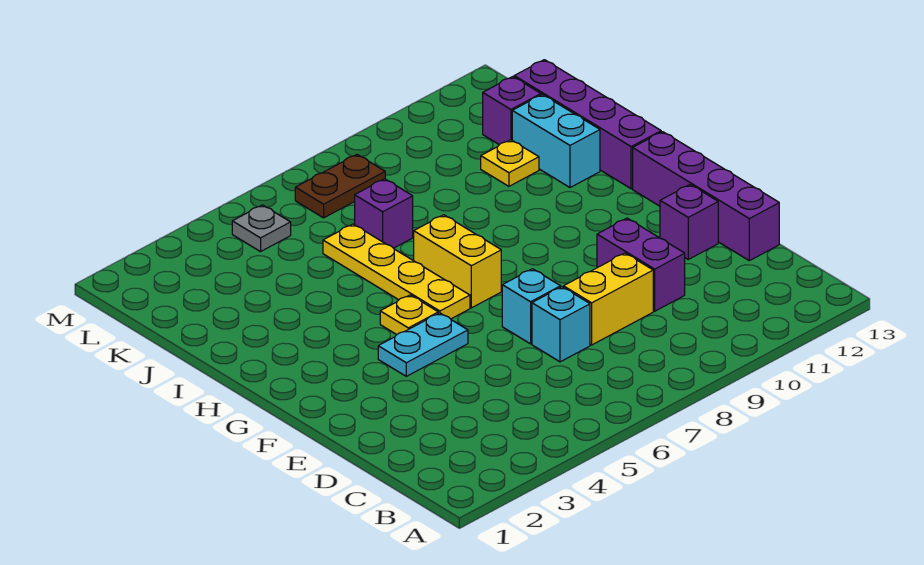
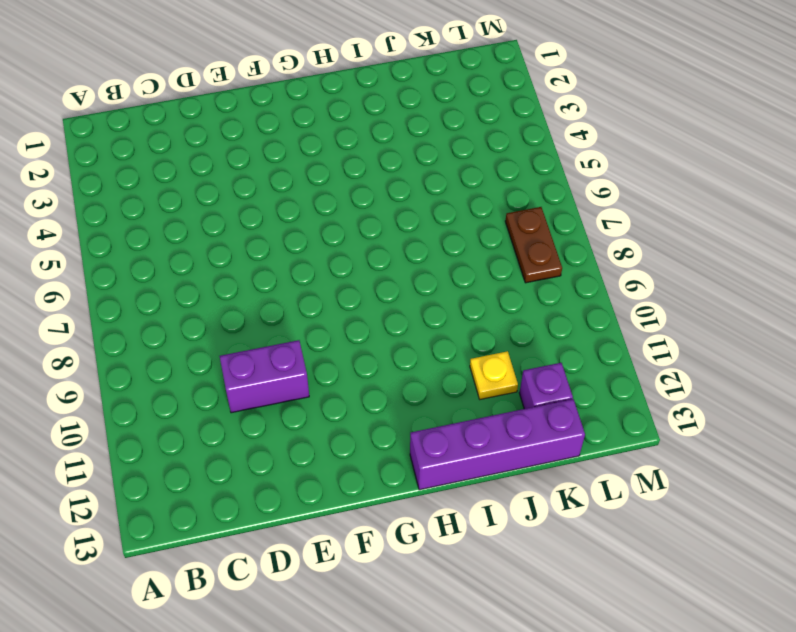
none -> cyan 1x1 brick [532,287,590,362]
none -> yellow 1x2 brick [564,253,653,345]
none -> purple 1x4 brick [633,132,779,261]

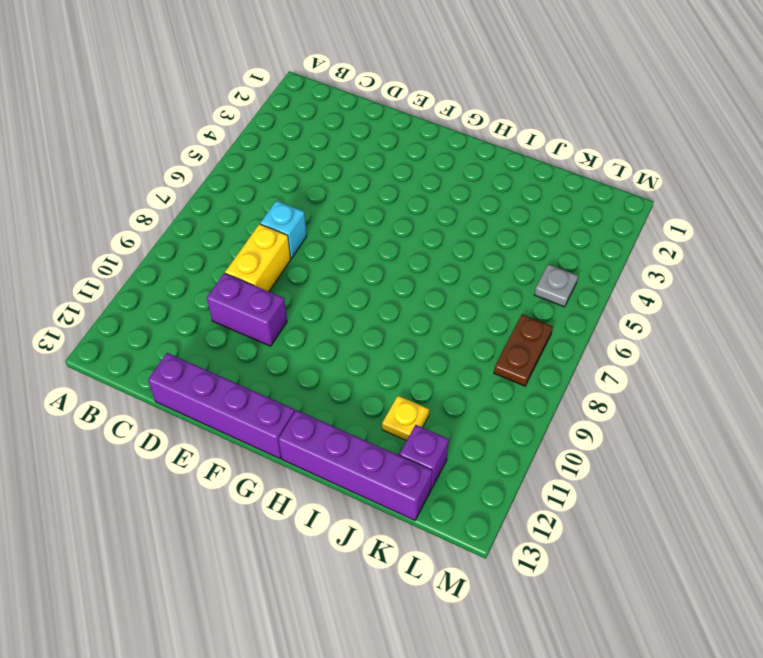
none -> cyan 1x1 brick [502,269,561,344]
none -> purple 1x1 brick [660,185,718,259]
none -> cyan 1x2 plate [378,313,468,376]

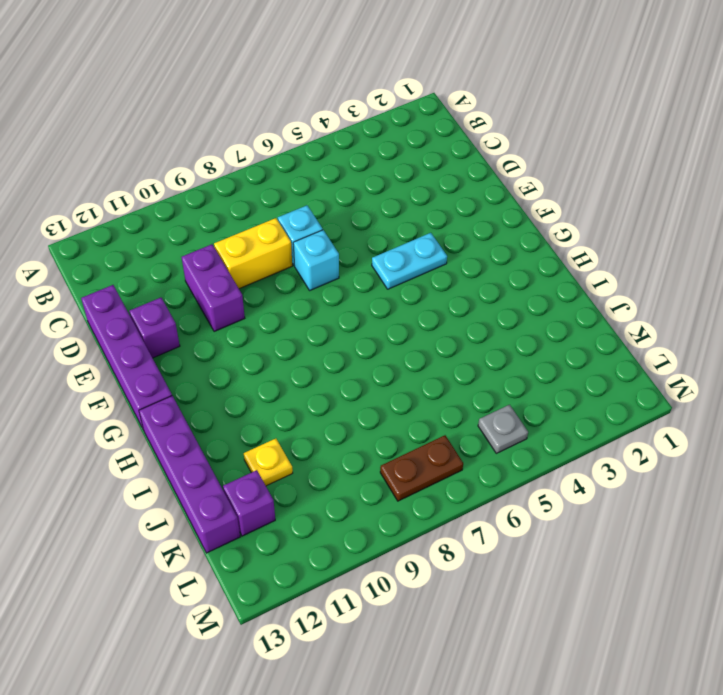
none -> yellow 1x1 plate [380,295,438,335]
none -> yellow 1x4 plate [323,224,470,319]
none -> yellow 1x2 brick [414,215,501,308]

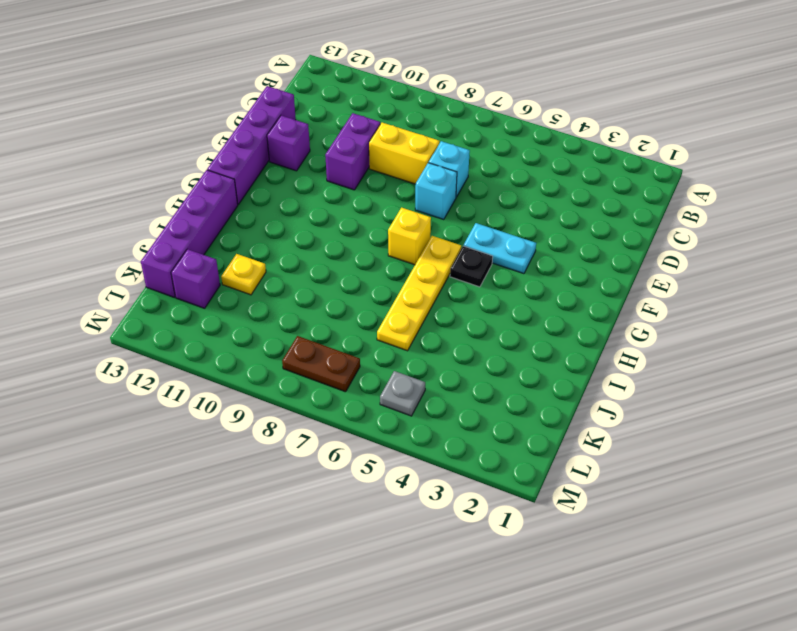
black 1x1 plate [450,246,493,287] -> yellow 1x1 plate [380,295,438,335]
yellow 1x1 brick [388,208,431,265] -> yellow 1x2 brick [414,215,501,308]
none -> cyan 1x2 brick [512,94,600,187]
none -> purple 1x1 brick [355,179,413,248]

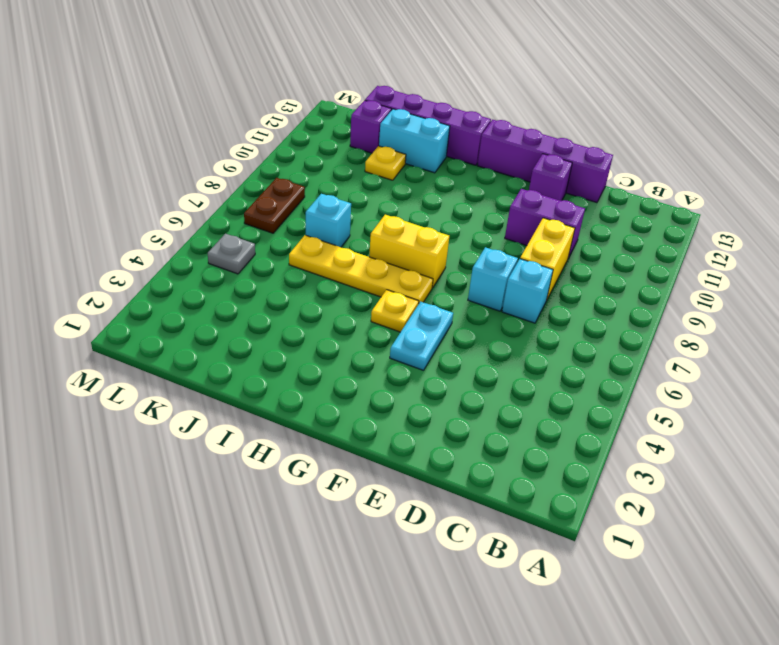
cyan 1x1 brick [306,194,351,247] -> purple 1x1 brick [355,179,413,248]

